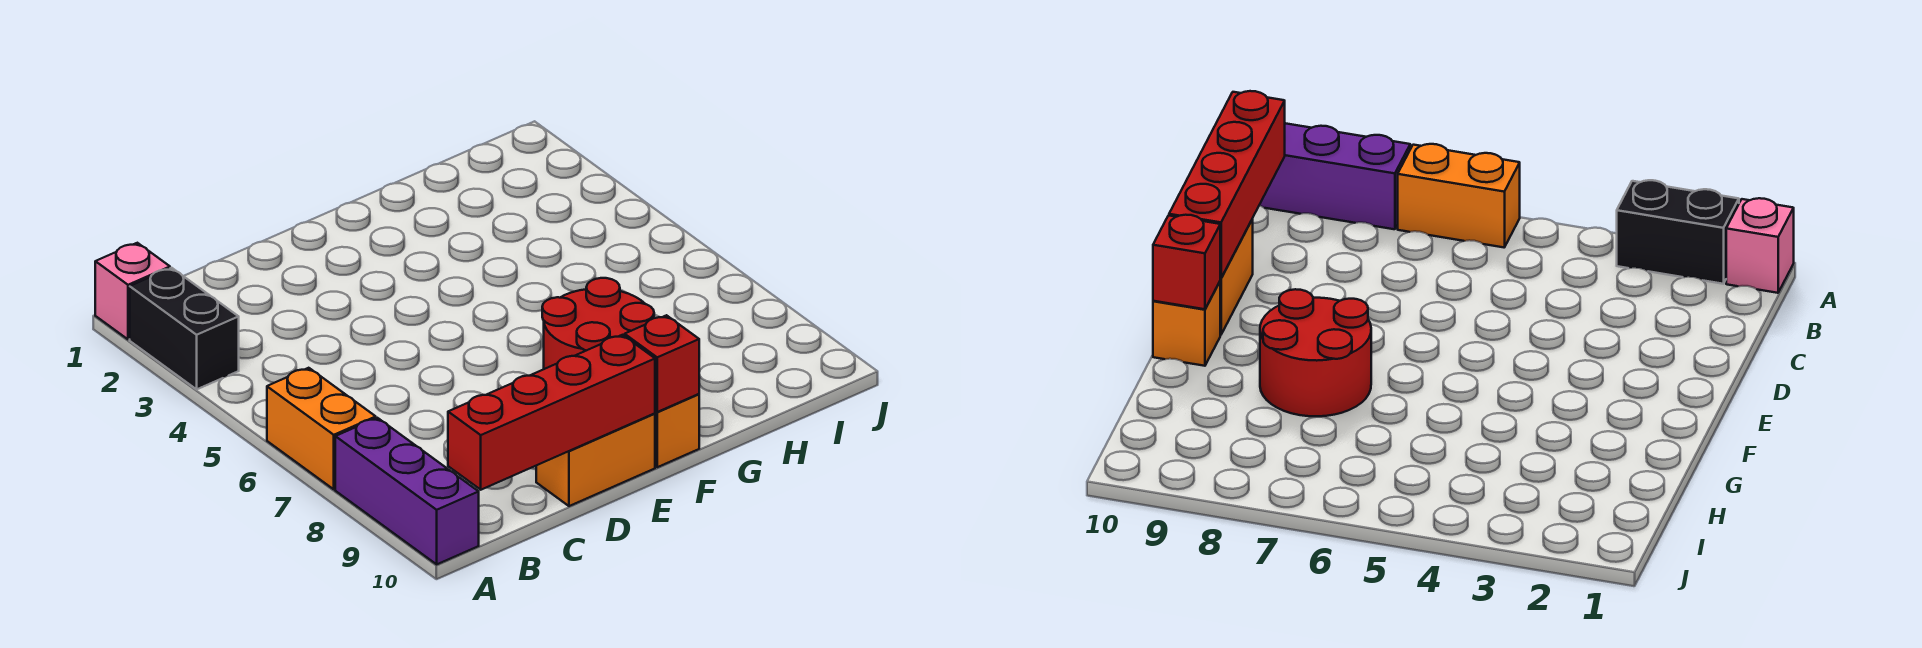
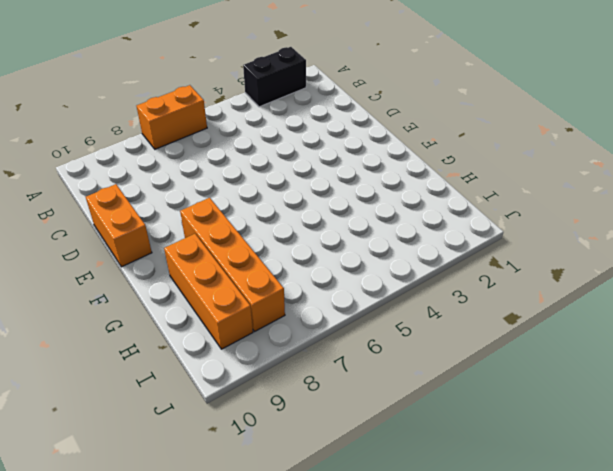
orange 1x4 brick [180,198,285,331] -> red 2x2 round brick [542,278,654,369]
orange 1x3 brick [164,234,253,349] -> none
none -> pink 1x1 brick [95,243,170,339]
none -> purple 1x3 brick [335,418,479,564]

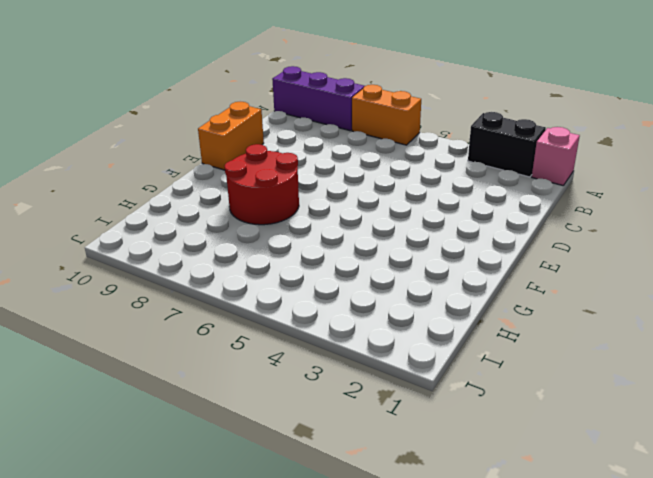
none -> orange 1x1 brick [655,394,699,467]
none -> red 1x4 brick [448,335,655,490]

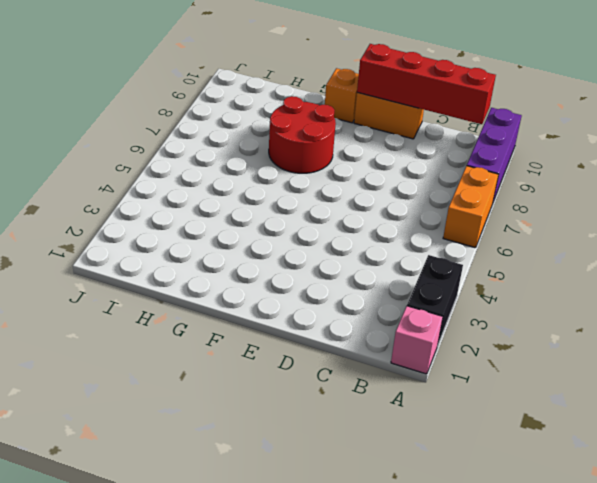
none -> red 1x1 brick [625,315,699,412]

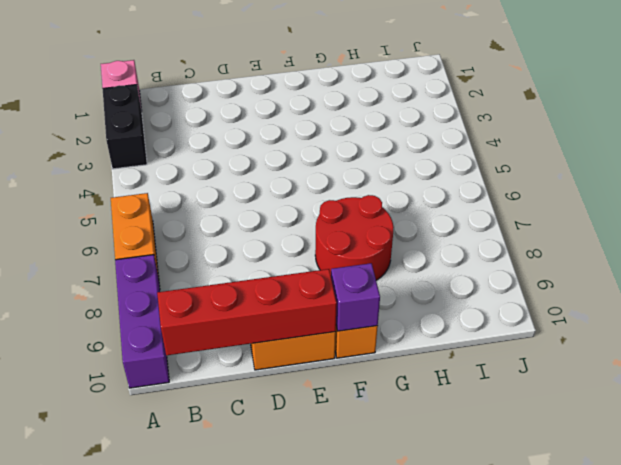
purple 1x1 brick [331,263,380,331] -> red 1x1 brick [625,315,699,412]

